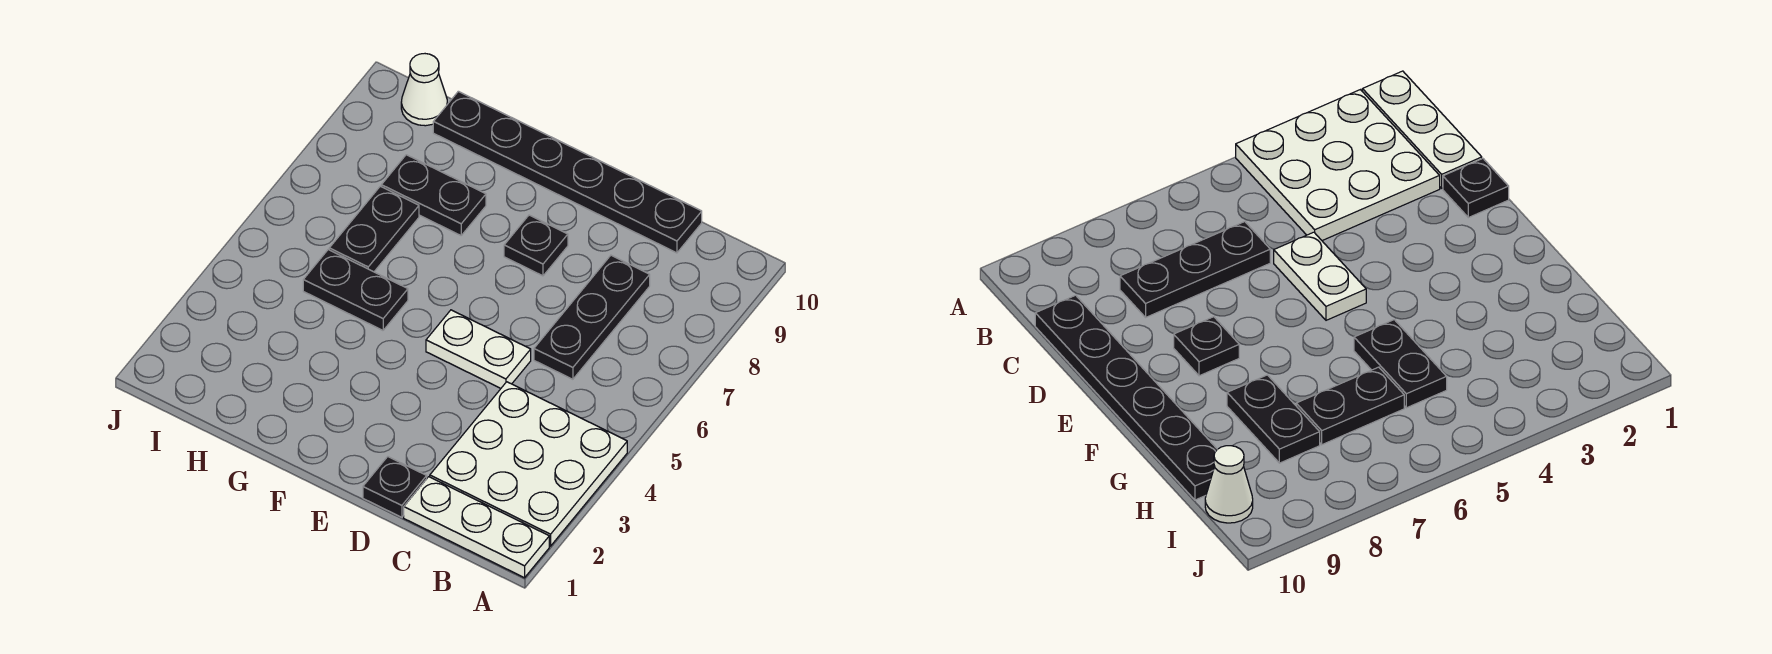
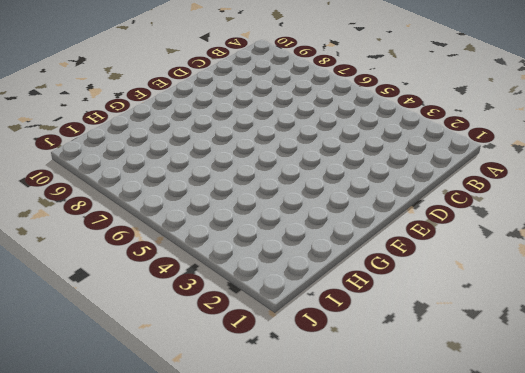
none -> white 1x3 plate [404,477,549,578]
none -> white 3x3 plate [430,382,627,546]

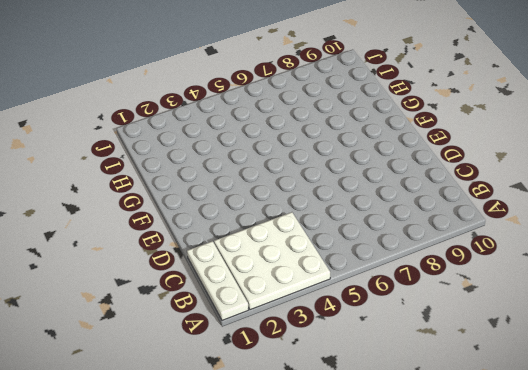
none -> black 1x3 plate [534,255,650,379]
none -> black 1x6 plate [433,91,702,253]

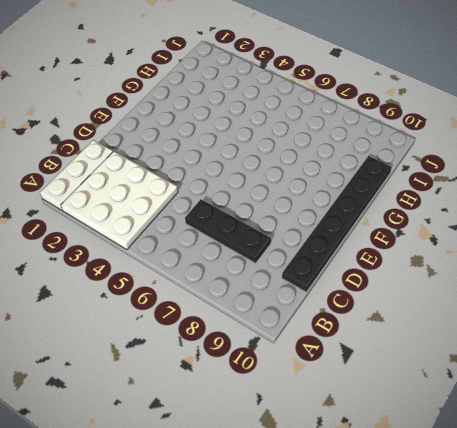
none -> black 1x1 plate [363,457,427,517]
none -> white 1x2 plate [426,310,531,388]

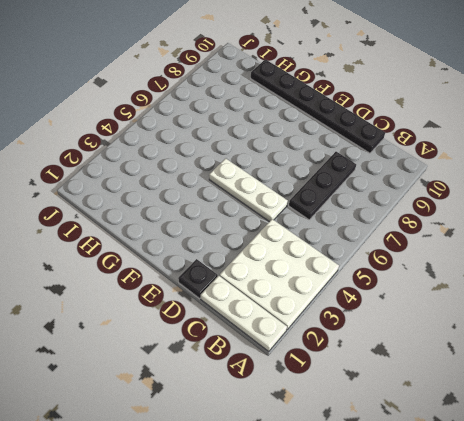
white 1x3 plate [209,158,288,222] -> white 1x2 plate [426,310,531,388]
none -> black 1x1 plate [504,215,568,276]
none -> black 1x2 plate [303,250,408,330]

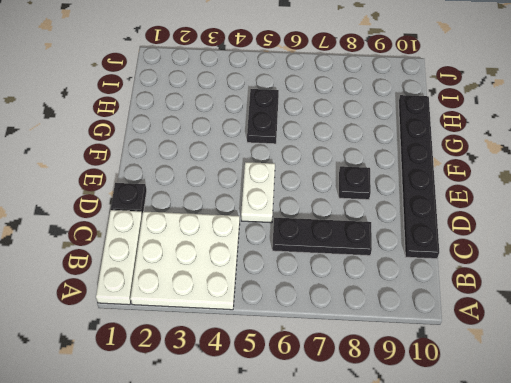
none -> black 1x2 plate [381,155,486,235]
none -> black 1x2 plate [329,186,419,272]

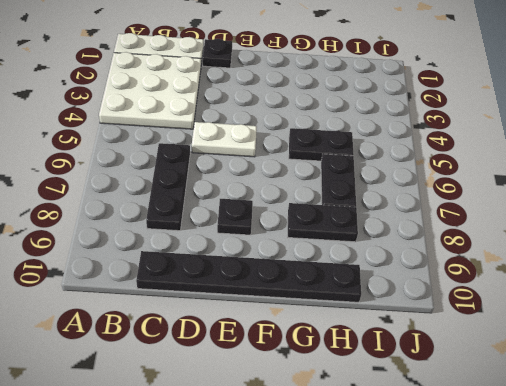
none -> white 1x1 cone [401,54,447,126]

